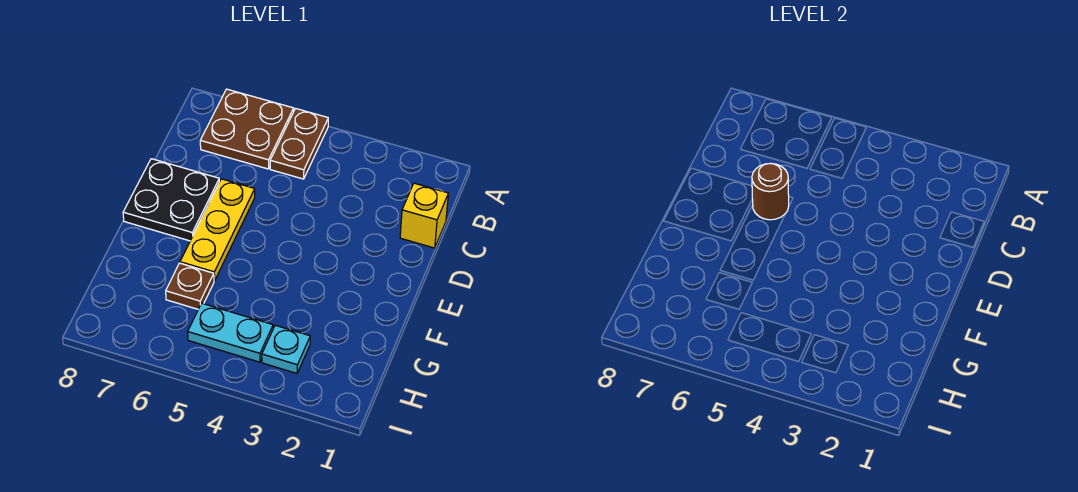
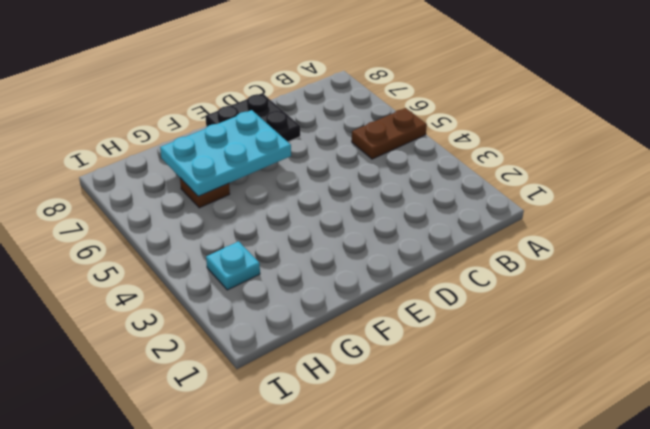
cyan 2x3 plate [160,110,291,196] -> none
none -> brown 2x2 plate [200,89,294,169]
none -> yellow 1x1 brick [400,183,448,248]

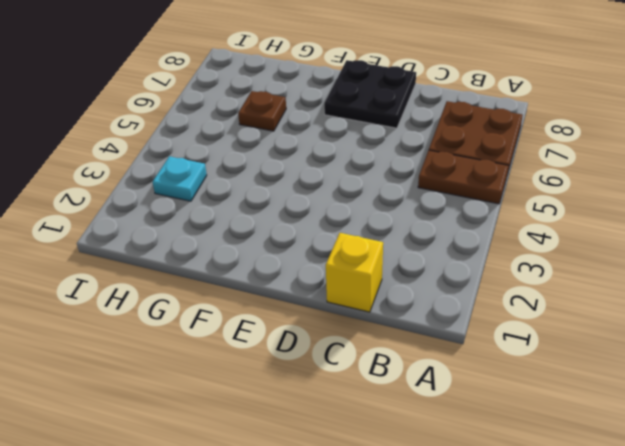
none -> yellow 1x3 plate [180,179,255,281]
none -> cyan 1x2 plate [188,303,273,362]

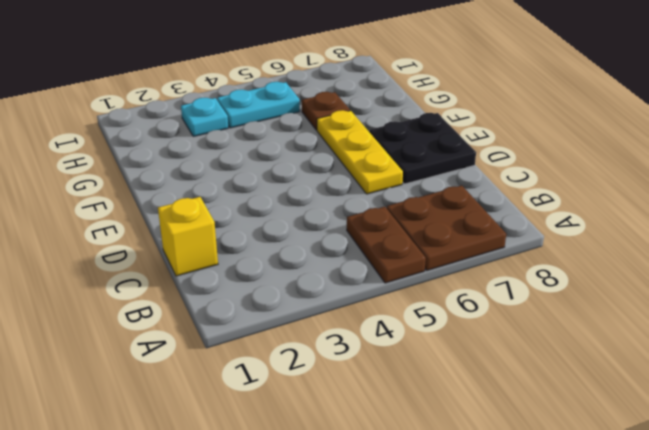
none -> brown 1x1 round brick [752,163,789,220]

